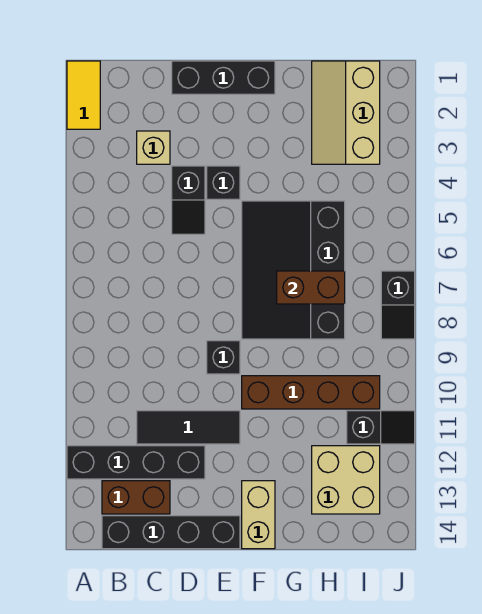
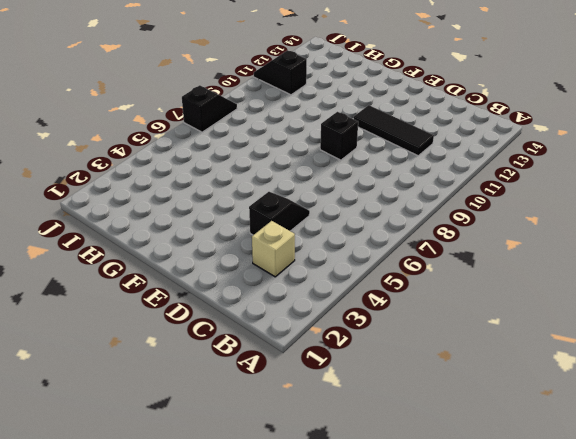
none -> yellow 1x2 tile [67,61,100,129]
none -> black 1x4 brick [67,446,205,479]
none -> brown 1x2 brick [102,481,170,514]

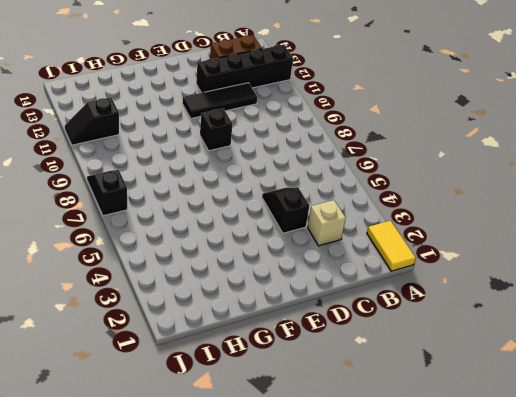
none -> black 1x4 brick [102,516,240,549]
none -> black 1x3 brick [172,61,275,94]
none -> black 1x1 brick [207,166,240,199]

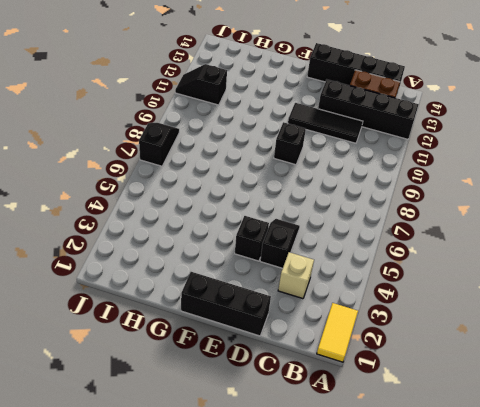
none -> black 3x4 slope [242,201,345,339]
none -> brown 1x4 brick [242,376,380,409]
none -> tan 1x2 brick [242,481,275,549]

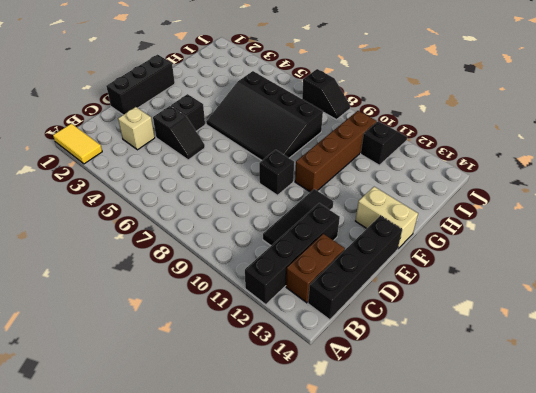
none -> tan 2x3 slope [312,61,380,164]
none -> tan 2x2 brick [312,446,380,514]
none -> brown 1x2 brick [277,271,345,304]

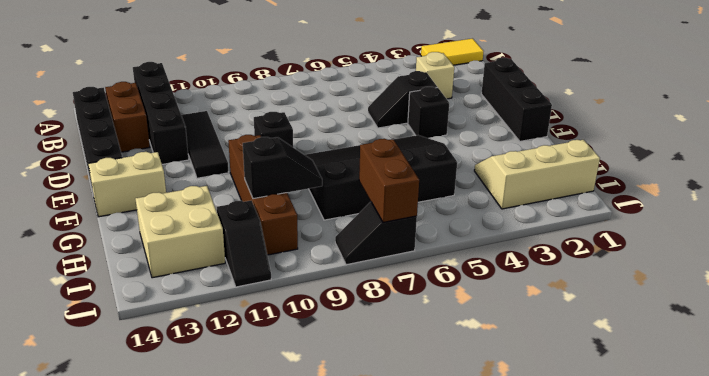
black 1x2 slope [243,137,322,199] -> none
brown 1x2 brick [359,139,419,222] -> brown 1x2 brick moved to [277,271,345,304]

